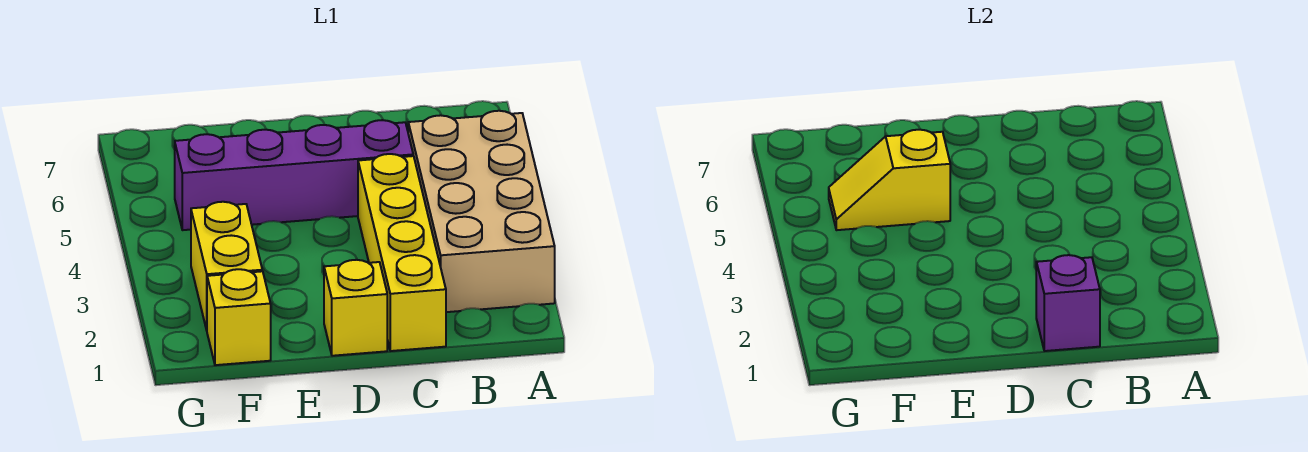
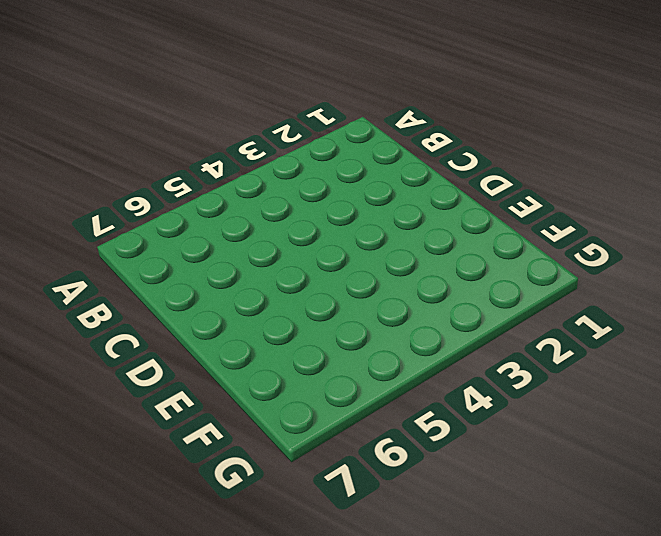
none -> tan 2x4 brick [408,111,555,312]
none -> yellow 1x4 brick [358,154,446,351]

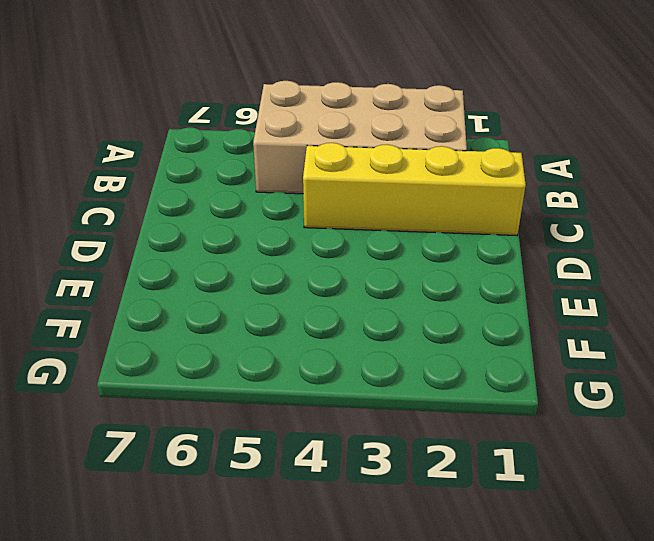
none -> purple 1x4 brick [175,120,413,230]
none -> yellow 1x1 brick [324,260,387,356]

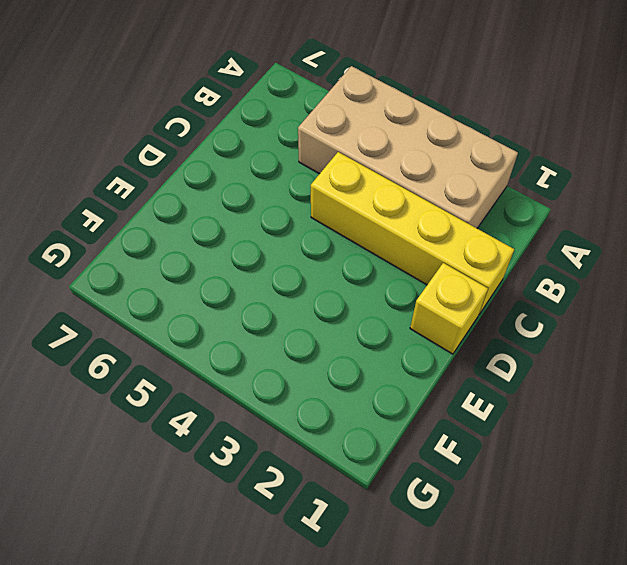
none -> purple 1x4 brick [175,120,413,230]
none -> yellow 1x1 brick [207,269,271,365]

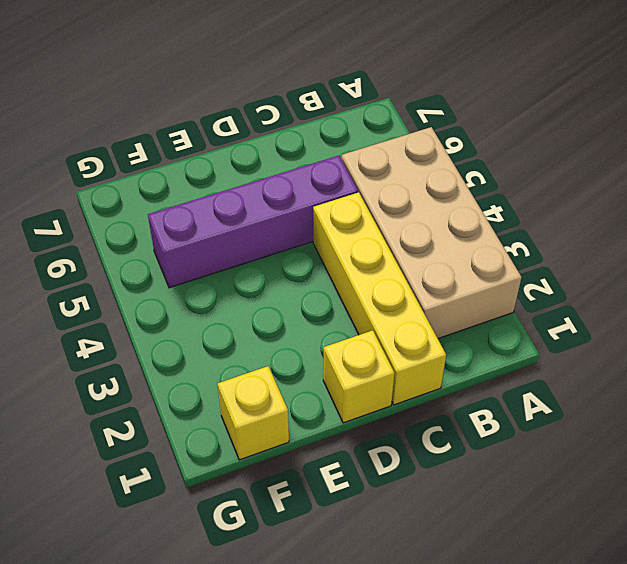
none -> yellow 1x2 brick [191,202,262,330]
none -> purple 1x1 brick [1036,255,1100,351]

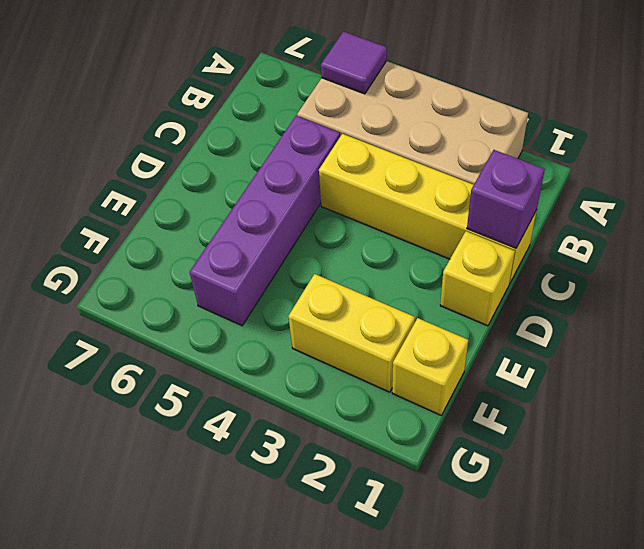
purple 1x1 tile [321,31,387,94] -> none
none -> yellow 1x2 slope [829,130,950,230]

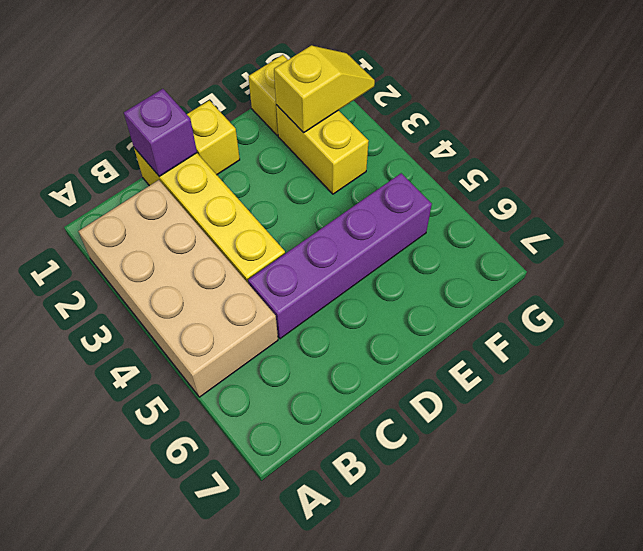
yellow 1x2 slope [274,46,375,133] -> yellow 1x2 slope moved to [829,130,950,230]

